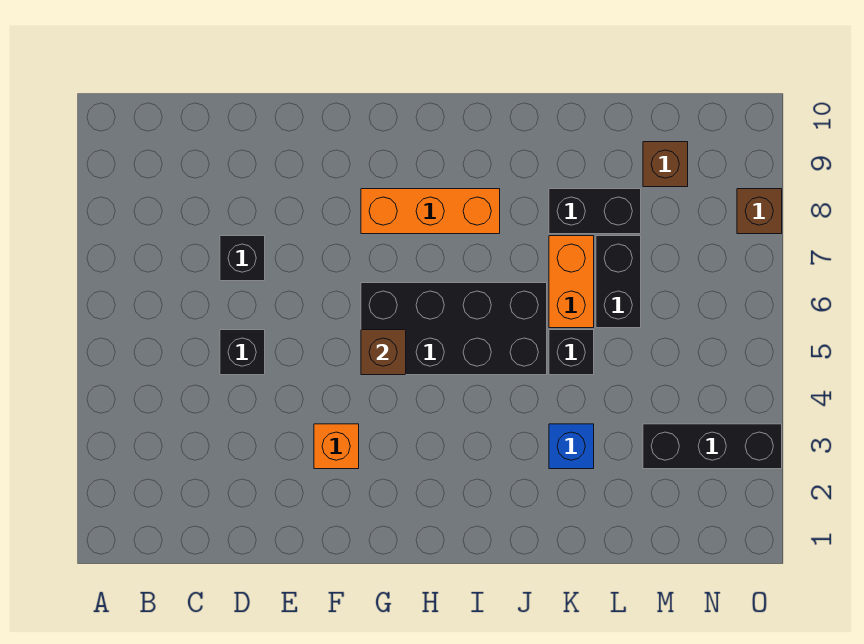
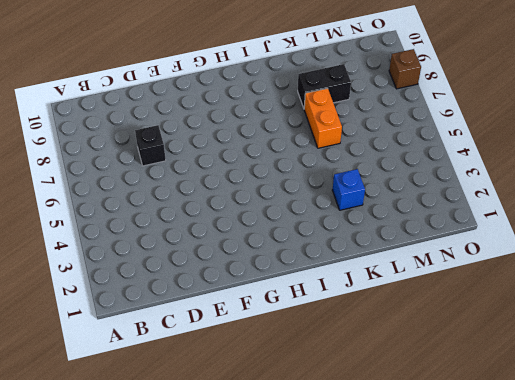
none -> black 1x1 brick [220,330,265,375]
none -> orange 1x1 brick [314,424,359,469]
none -> black 2x4 brick [361,283,547,375]

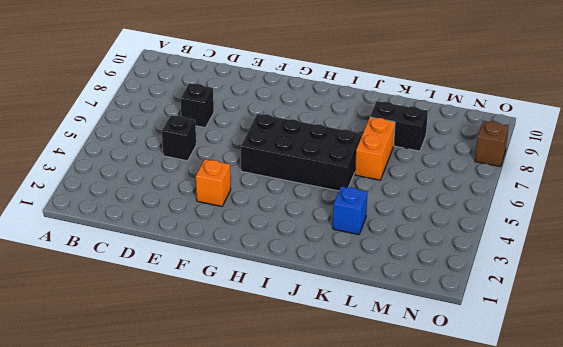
none -> orange 1x3 brick [361,189,500,234]
none -> black 1x1 brick [549,330,594,375]
none -> black 1x2 brick [596,236,641,328]

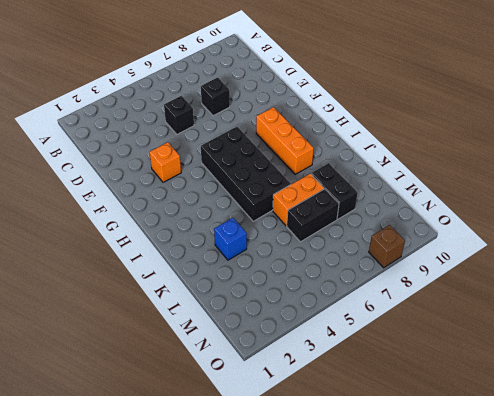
none -> black 1x1 brick [549,330,594,375]
none -> black 1x3 brick [643,424,782,469]
none -> brown 1x1 brick [643,142,688,187]

